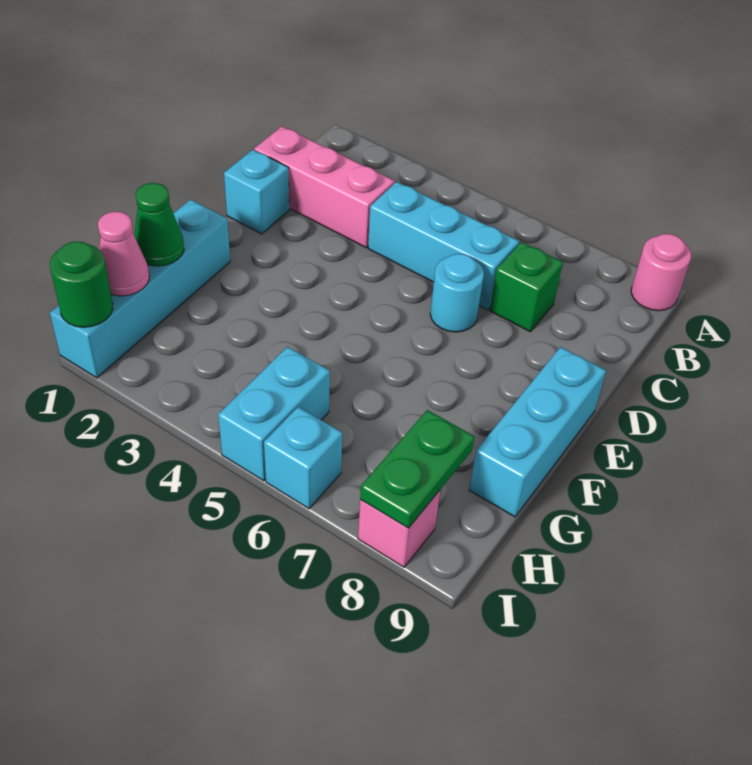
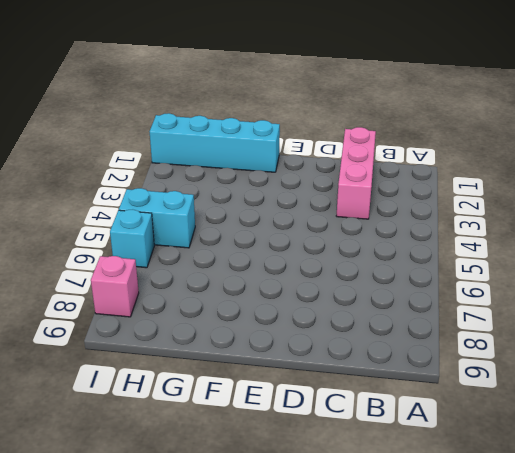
none -> pink 1x1 round brick [631,234,691,311]
none -> cyan 1x3 brick [368,182,519,310]
none -> green 1x1 brick [490,242,563,331]

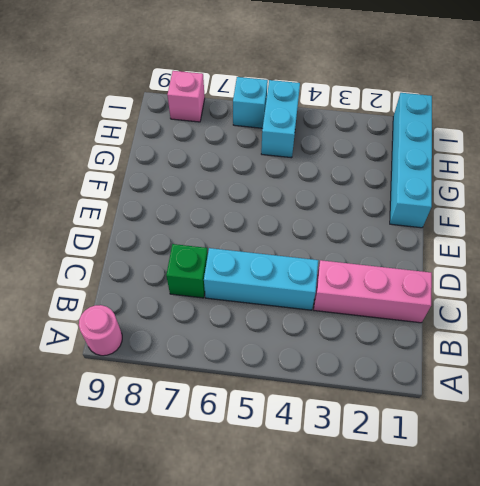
none -> cyan 1x1 brick [224,150,289,234]
none -> cyan 1x1 round brick [430,254,484,332]
none -> cyan 1x3 brick [469,347,606,517]

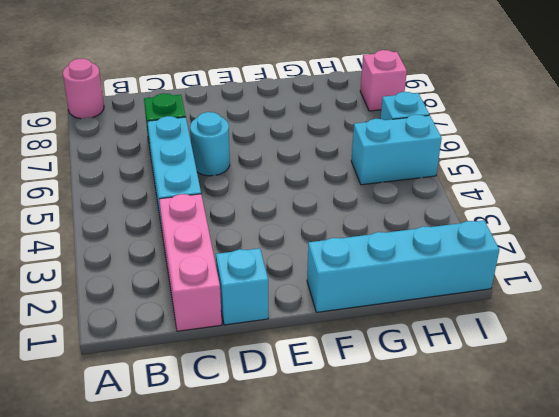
none -> cyan 1x3 brick [469,347,606,517]
none -> green 1x1 cone [134,183,184,266]
none -> pink 1x1 cone [98,212,149,296]

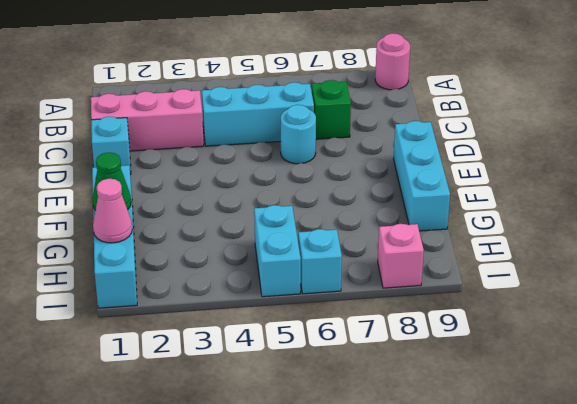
none -> green 1x2 plate [360,410,475,528]
none -> green 1x1 round brick [50,242,113,327]

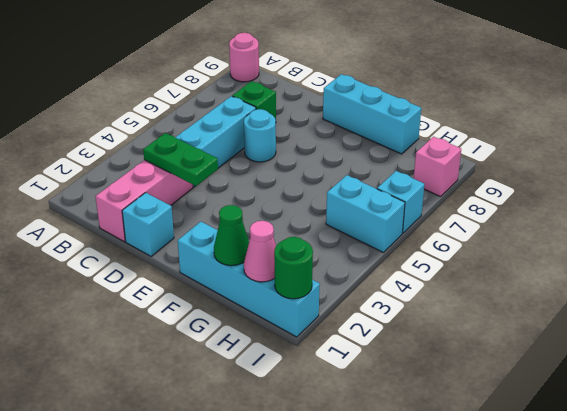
green 1x2 plate [143,133,218,186] -> green 1x2 plate moved to [360,410,475,528]

